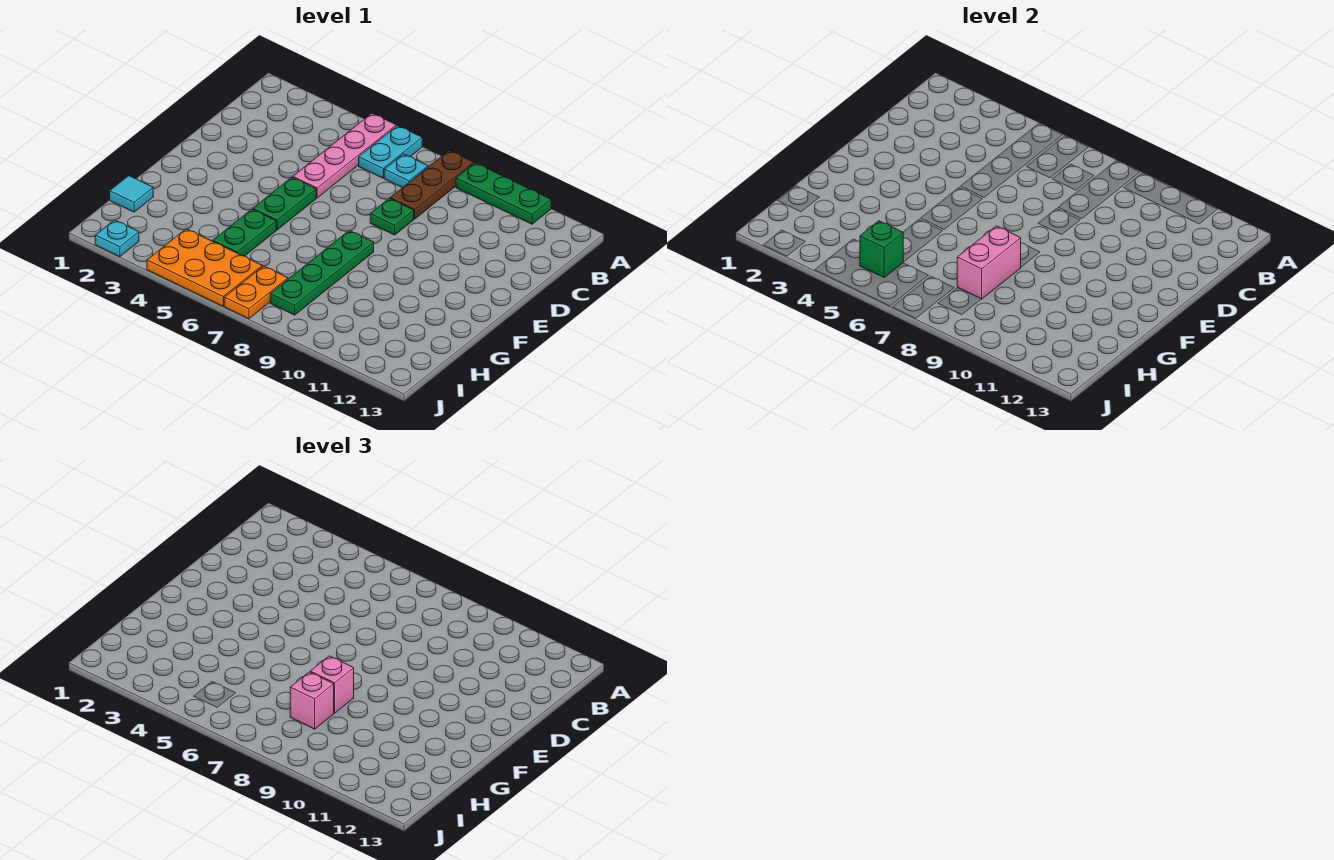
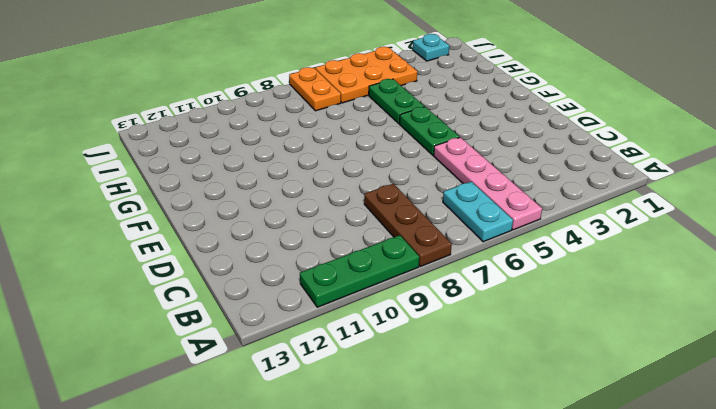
none -> cyan 1x1 plate [384,154,428,188]
none -> green 1x1 plate [370,198,414,235]
none -> green 1x4 plate [270,230,374,315]

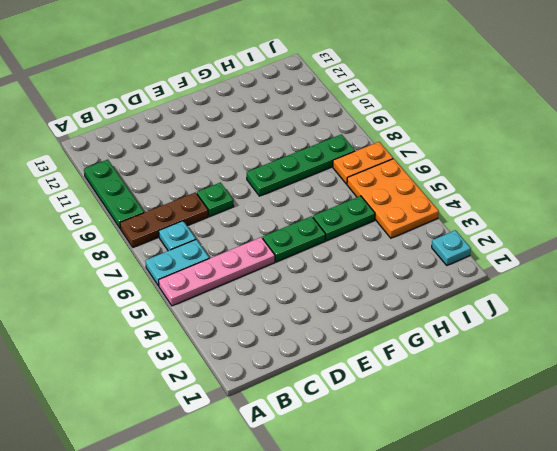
none -> cyan 1x1 tile [110,176,153,212]
none -> pink 1x2 brick [957,226,1021,299]
none -> green 1x1 brick [860,221,903,277]

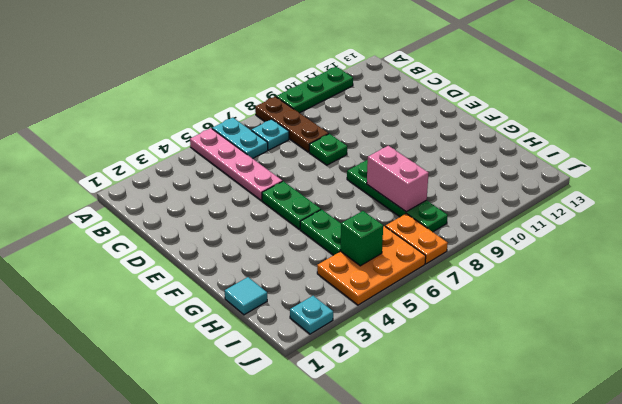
none -> pink 1x1 brick [310,656,354,713]
none -> pink 1x1 brick [290,672,334,729]

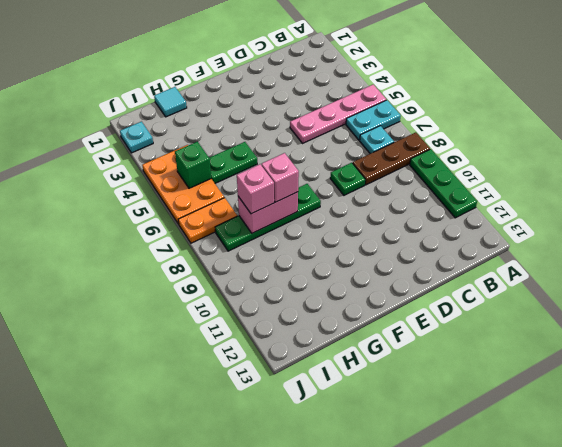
none -> green 1x2 plate [253,177,316,230]

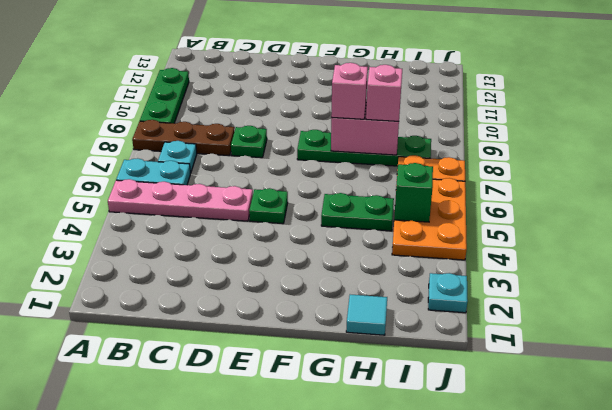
green 1x1 plate [249,188,288,224] -> green 1x2 plate [253,177,316,230]

